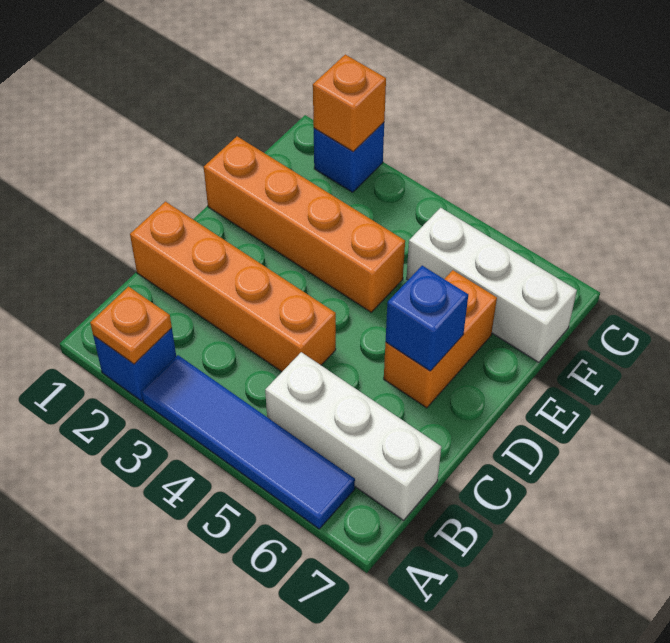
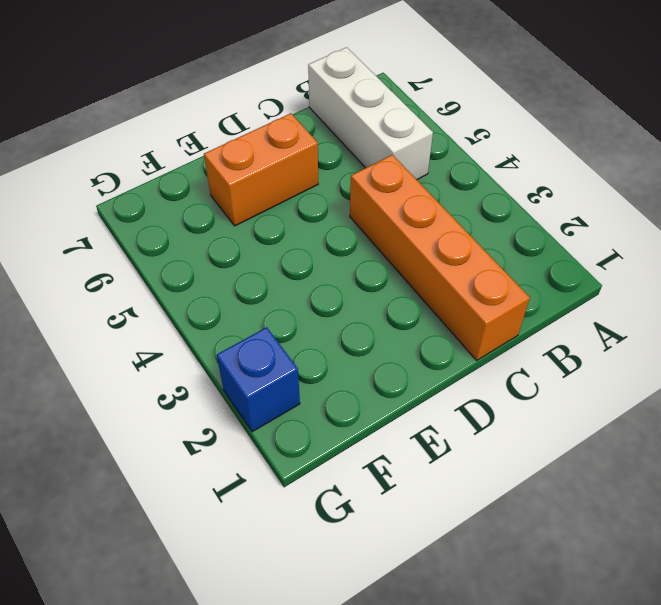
none -> blue 1x1 brick [93,328,176,401]
none -> blue 1x4 tile [141,355,355,529]

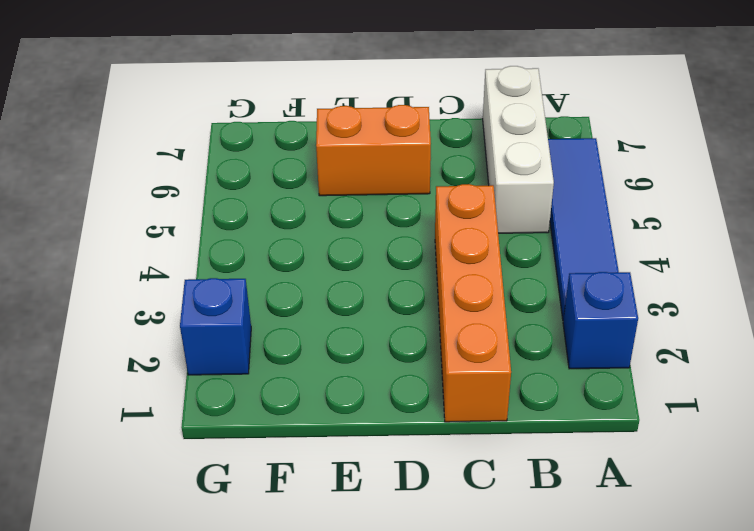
none -> orange 1x4 brick [204,136,405,312]
none -> white 1x3 brick [407,208,577,362]

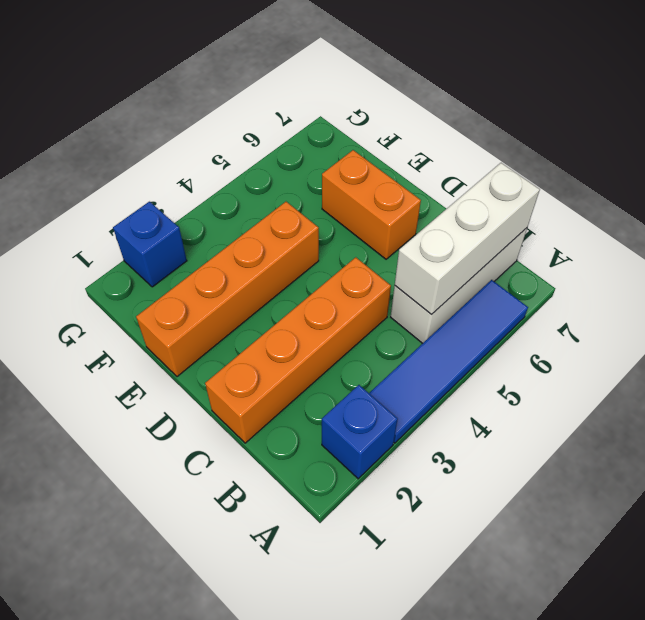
white 1x3 brick [395,163,540,315] -> white 1x3 brick moved to [407,208,577,362]
none -> orange 1x1 plate [90,286,172,364]
none -> blue 1x1 brick [386,266,468,371]

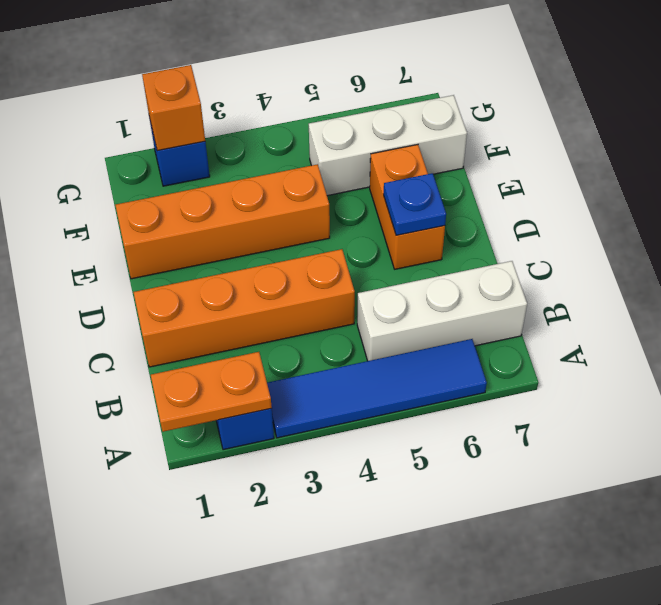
orange 1x2 plate [151,352,272,432] -> orange 1x1 plate [90,286,172,364]
blue 1x1 plate [384,173,446,235] -> blue 1x1 brick [386,266,468,371]

